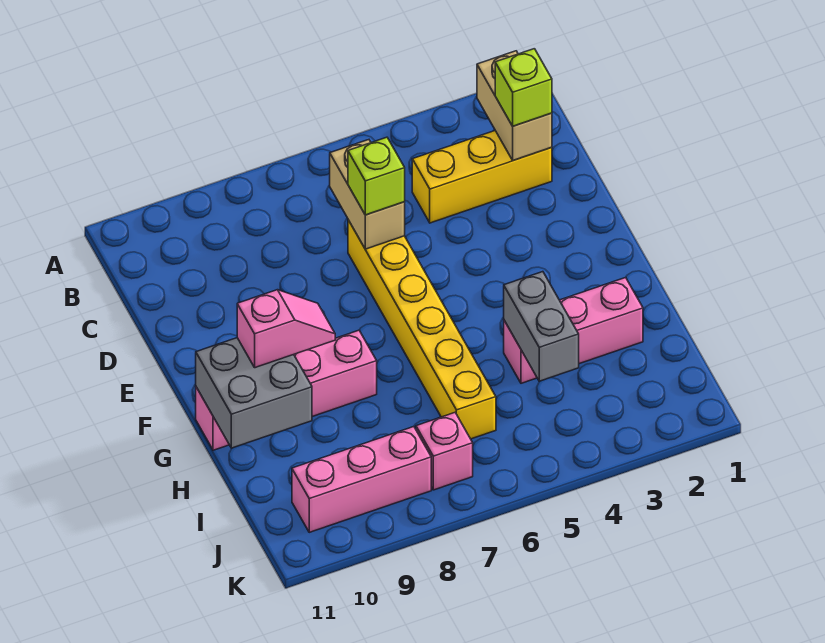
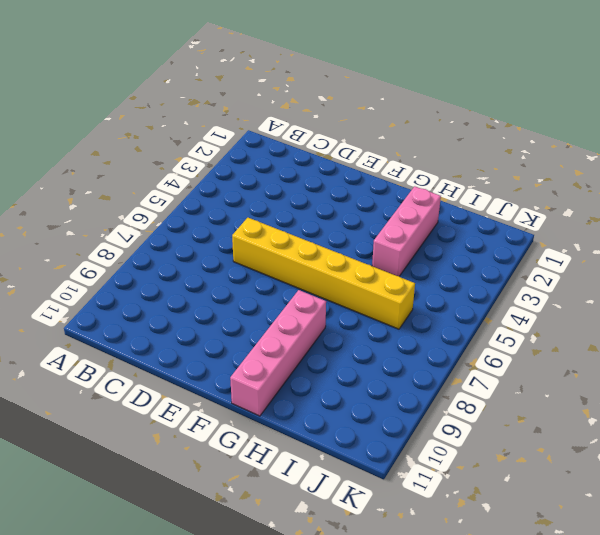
none -> yellow 1x3 brick [412,131,552,223]
none -> pink 1x1 brick [416,413,473,490]
none -> pink 1x3 brick [292,427,431,532]

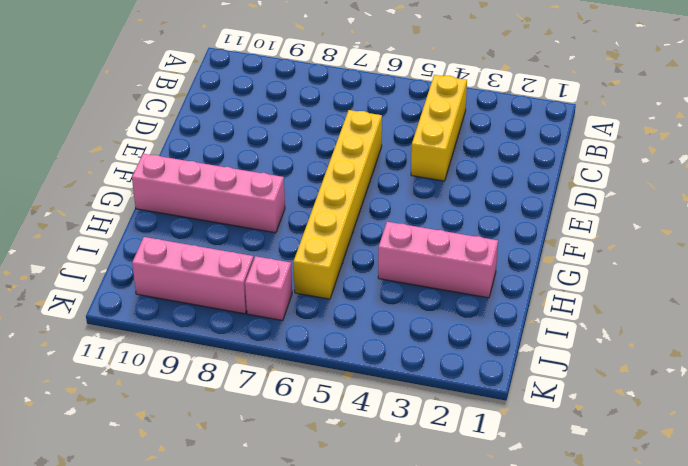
yellow 1x3 brick [411,75,467,181] -> yellow 1x3 brick turned to [412,131,552,223]
none -> tan 1x2 brick [477,51,552,160]
none -> tan 1x2 brick [330,140,405,249]
none -> grey 2x2 brick [196,338,312,448]

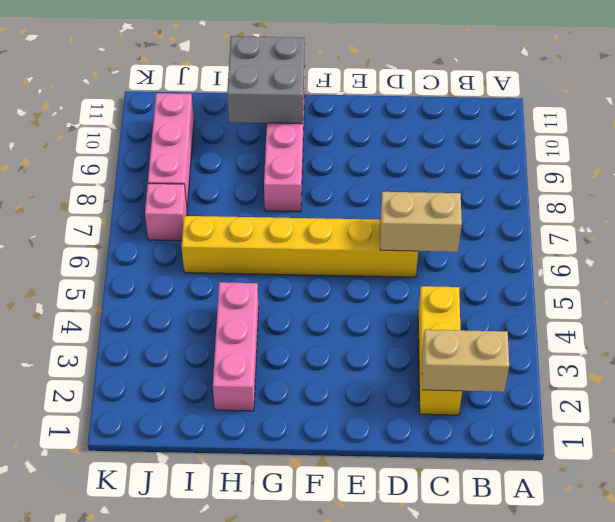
none -> grey 1x2 brick [504,272,579,381]
none -> lime 1x1 brick [495,49,552,126]
none -> lime 1x1 brick [348,137,405,215]

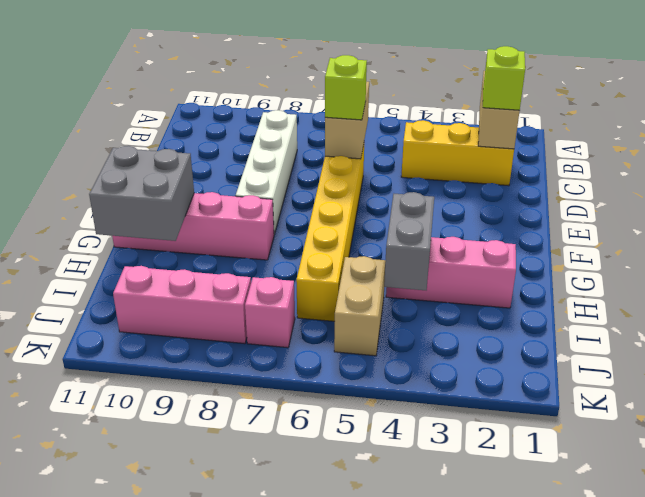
white 1x4 brick [236,110,297,235] -> none
tan 1x2 brick [334,256,386,356] -> none
none -> pink 1x2 slope [237,290,335,368]

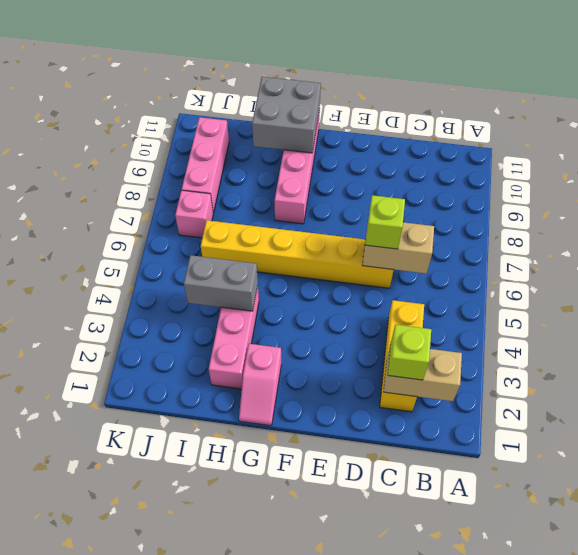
pink 1x2 slope [239,344,281,426] -> pink 1x2 slope moved to [237,290,335,368]

